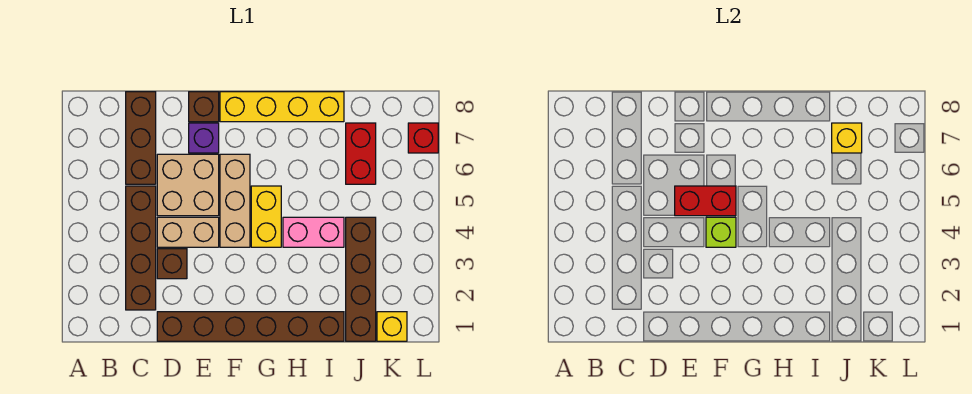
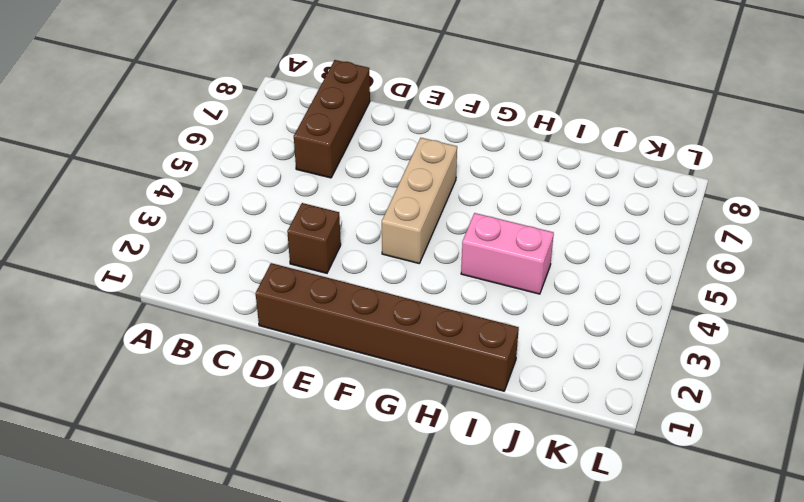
none -> brown 1x4 brick [126,186,156,310]
none -> tan 1x2 brick [157,217,219,247]
none -> tan 2x2 brick [157,154,219,216]

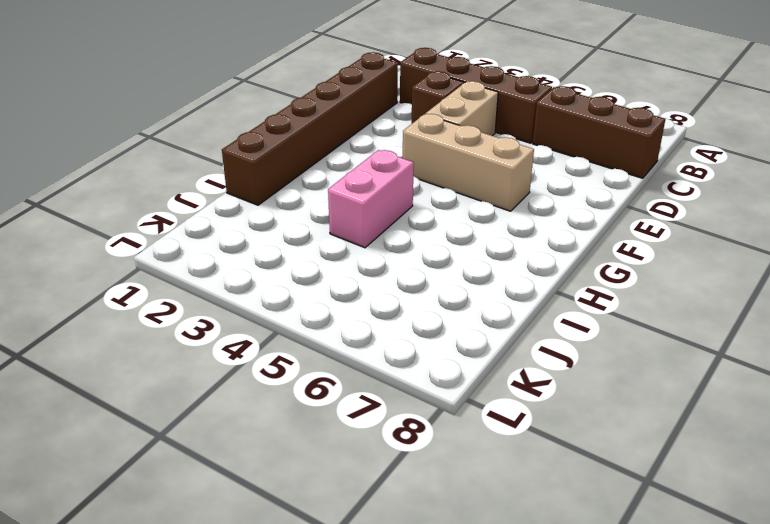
none -> tan 2x2 brick [157,154,219,216]
none -> purple 1x1 brick [189,123,219,153]
none -> brown 1x1 brick [189,92,219,122]

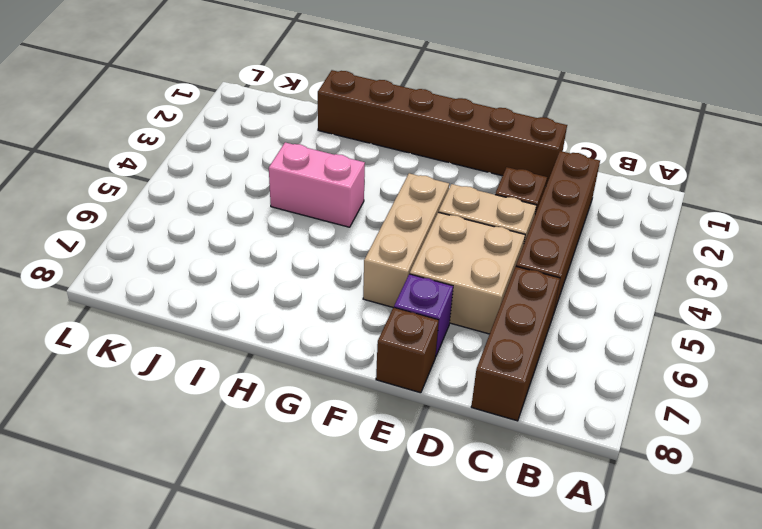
none -> yellow 1x4 brick [220,92,344,122]
none -> yellow 1x2 brick [251,186,281,247]
none -> brown 1x4 brick [346,217,376,341]

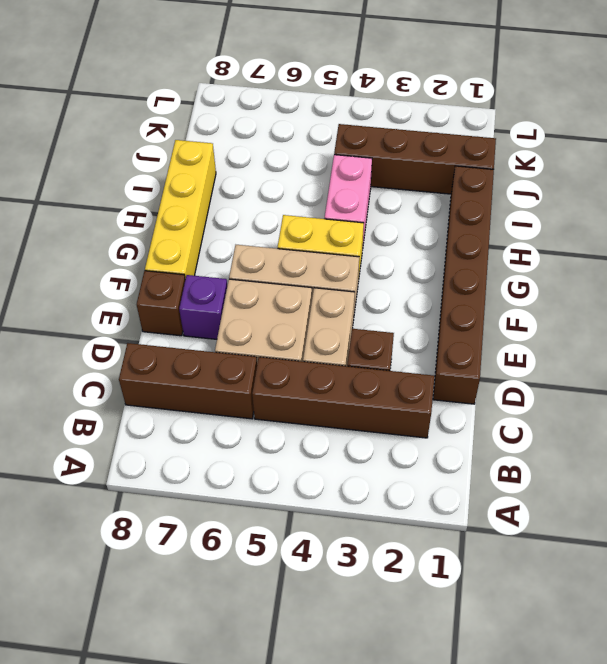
none -> red 1x2 brick [346,123,376,184]
none -> yellow 1x1 brick [377,312,407,341]
none -> red 1x1 brick [408,123,438,153]

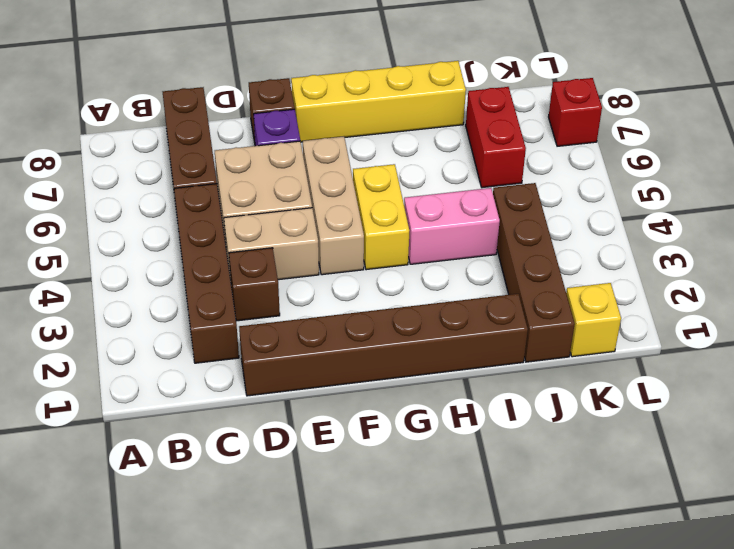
none -> red 1x2 brick [675,186,736,216]
none -> lime 1x1 brick [706,217,736,247]
none -> yellow 1x1 brick [832,123,862,153]

